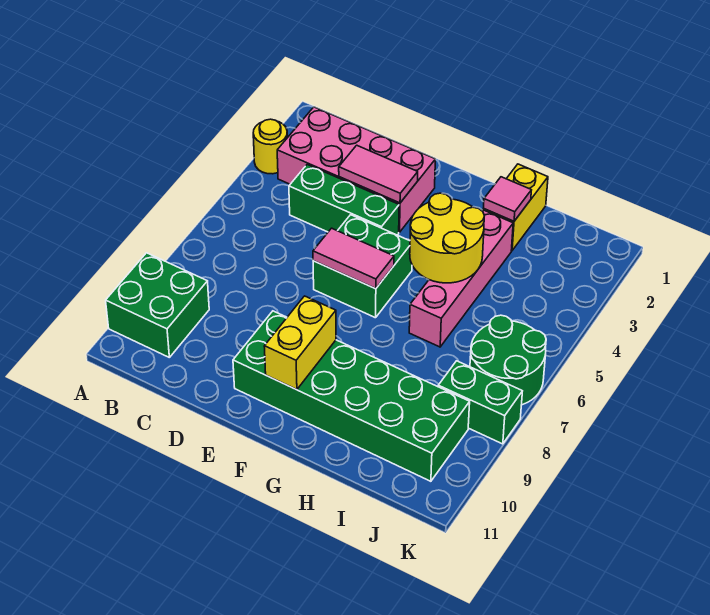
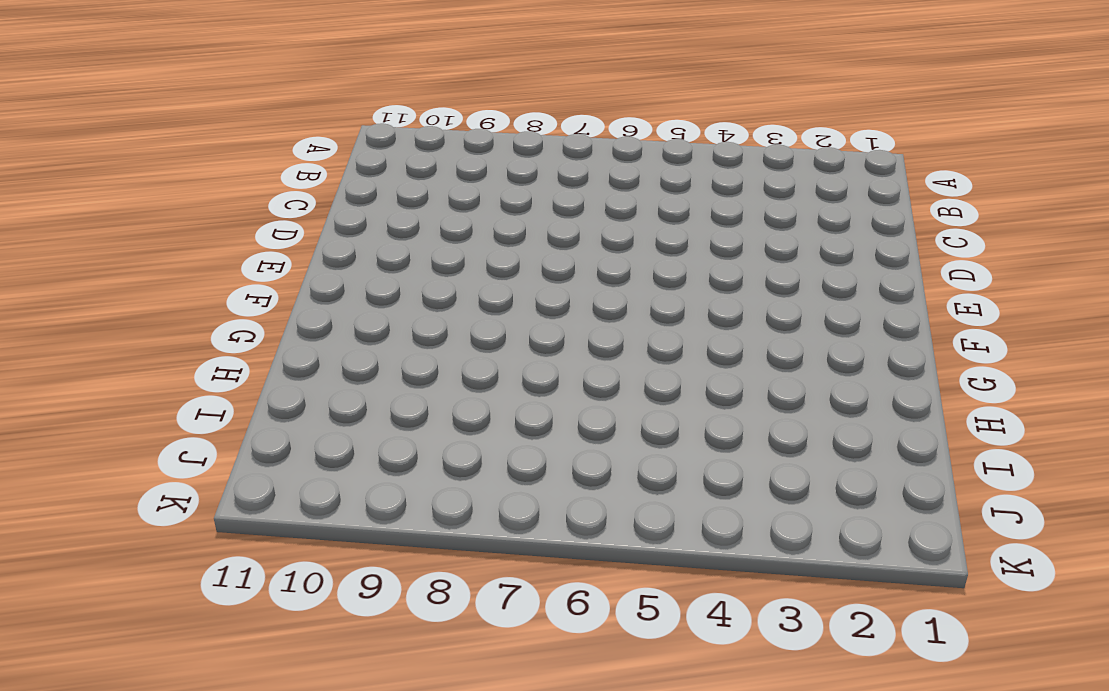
none -> yellow 1x1 round brick [253,119,287,174]
none -> green 2x2 brick [106,253,209,357]
none -> pink 2x4 brick [277,107,435,232]

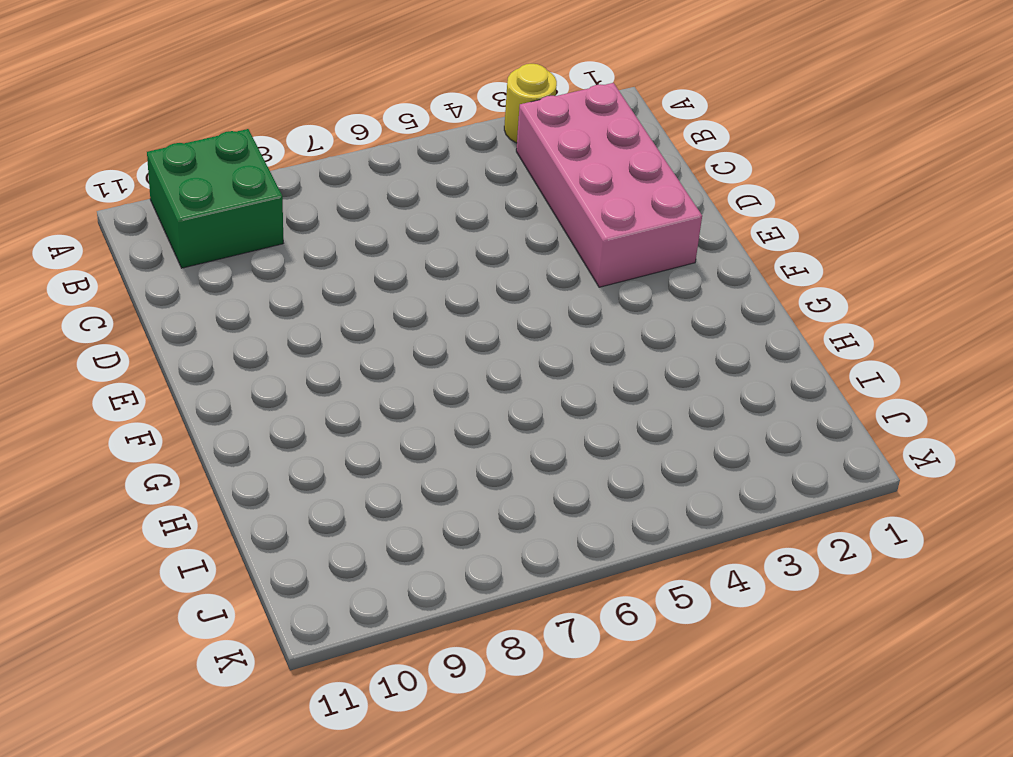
none -> green 1x3 brick [289,165,399,235]
none -> green 2x2 brick [313,215,412,318]
none -> green 2x6 brick [233,311,470,481]

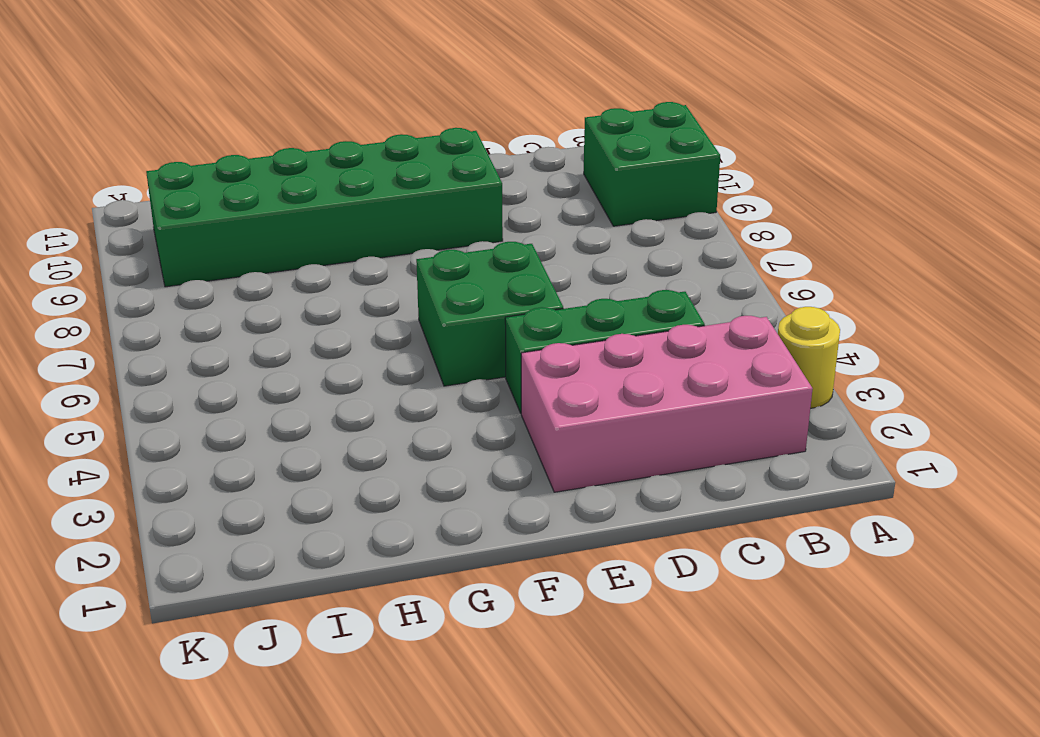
none -> yellow 1x2 brick [483,164,548,251]
none -> pink 1x4 brick [409,210,513,347]
none -> green 2x2 round brick [470,315,546,405]

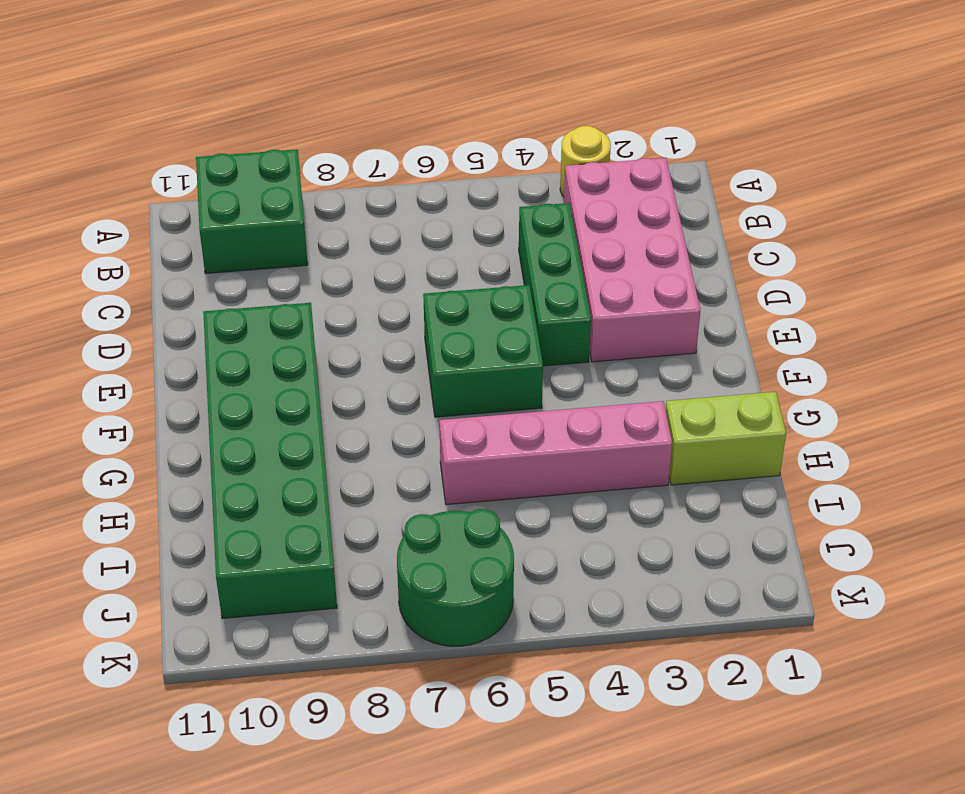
lime 1x2 brick [666,392,786,485] -> yellow 1x2 brick [483,164,548,251]
none -> green 1x2 brick [438,361,522,444]
none -> pink 1x2 tile [339,145,418,203]
none -> pink 1x2 tile [313,228,394,289]

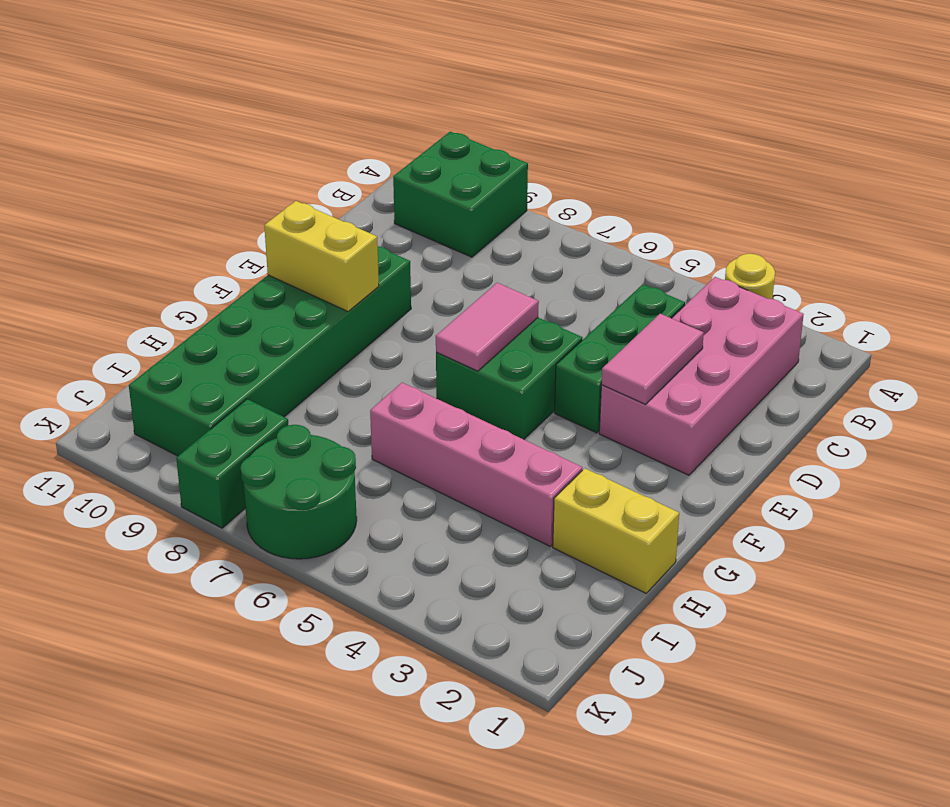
none -> yellow 2x2 round brick [410,193,484,283]
none -> pink 1x1 tile [484,177,531,221]

